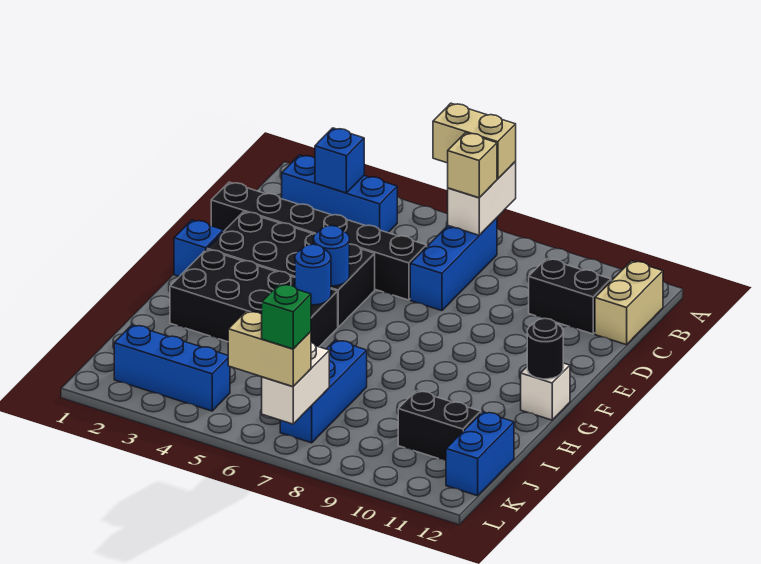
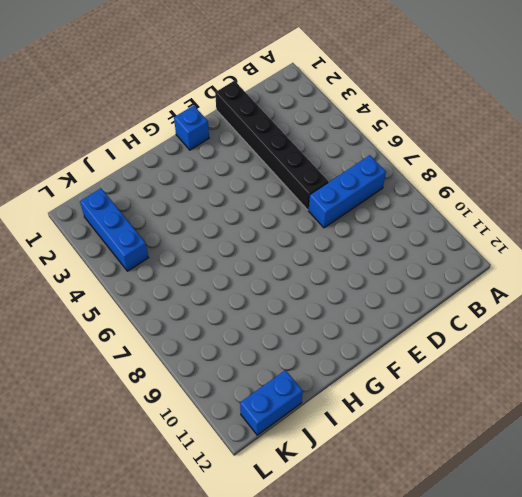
none -> blue 1x3 brick [282,155,397,233]
none -> tan 1x2 brick [595,261,663,345]
none -> black 1x2 brick [529,259,611,334]

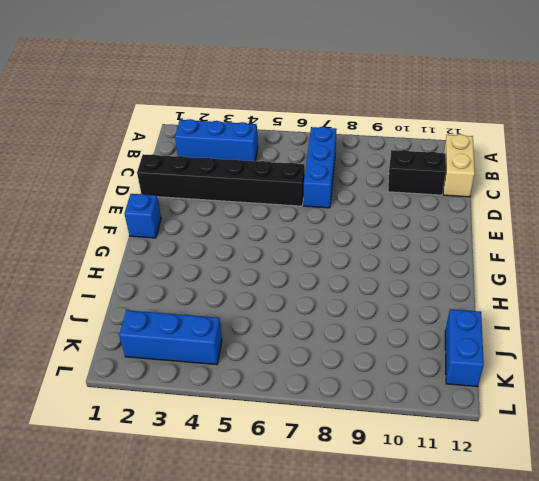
none -> black 2x4 brick [207,212,375,327]
none -> black 2x4 brick [170,249,338,347]
none -> white 1x1 brick [521,363,570,420]

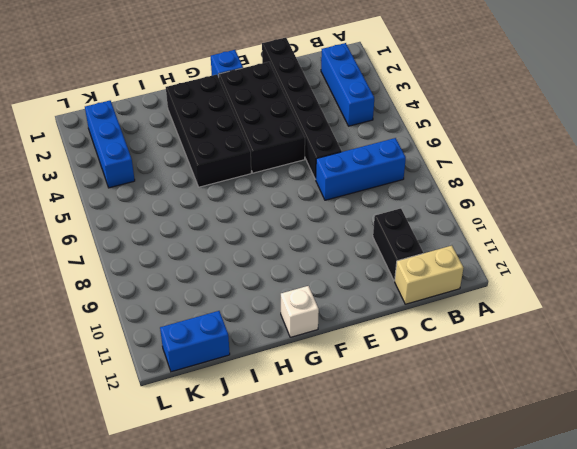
none -> blue 1x3 brick [280,340,367,443]
none -> black 1x2 brick [398,391,481,461]
none -> white 1x2 brick [448,162,516,235]

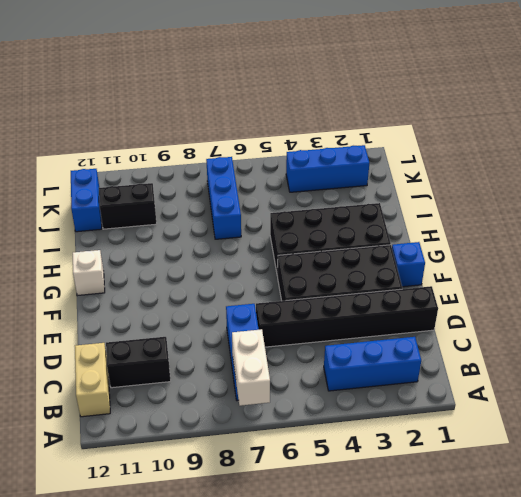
none -> blue 1x1 brick [315,128,364,193]
none -> blue 1x1 round brick [313,226,349,286]
none -> blue 1x1 round brick [295,244,331,305]

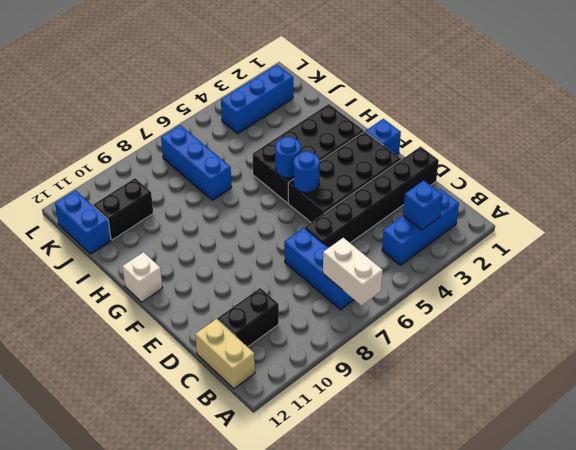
none -> black 1x1 round brick [527,318,563,379]
none -> white 1x2 brick [262,342,329,424]
none -> tan 1x2 brick [433,103,516,179]

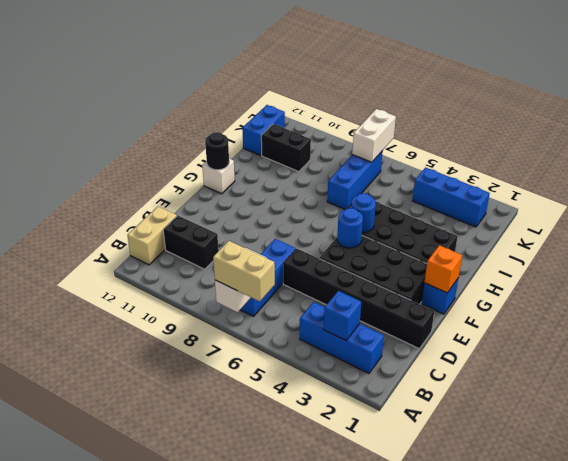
orange 1x1 brick [425,245,462,293] -> none
none -> tan 1x1 brick [448,133,497,198]
none -> tan 1x2 brick [228,311,311,387]
none -> green 1x1 brick [262,284,311,349]

